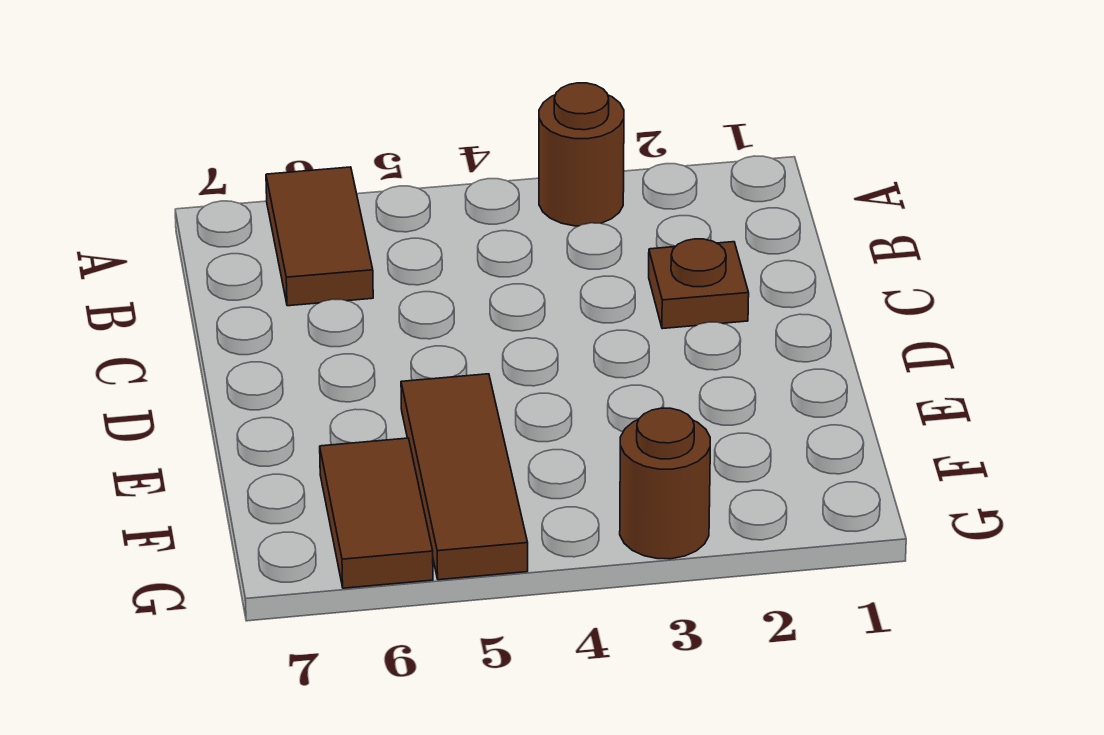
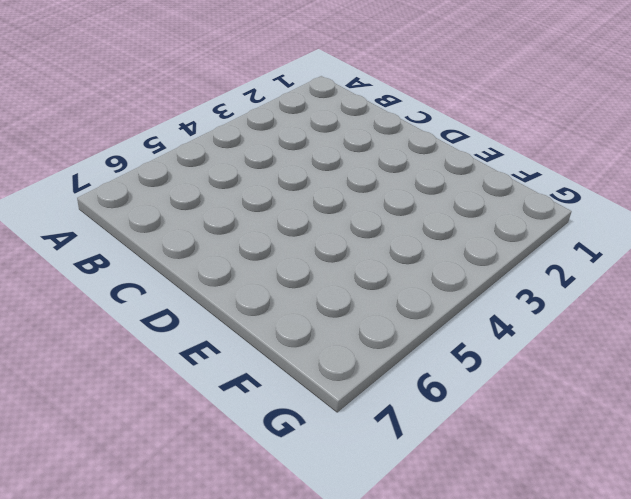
none -> brown 1x1 round brick [539,83,624,226]
none -> brown 1x2 tile [266,167,373,306]

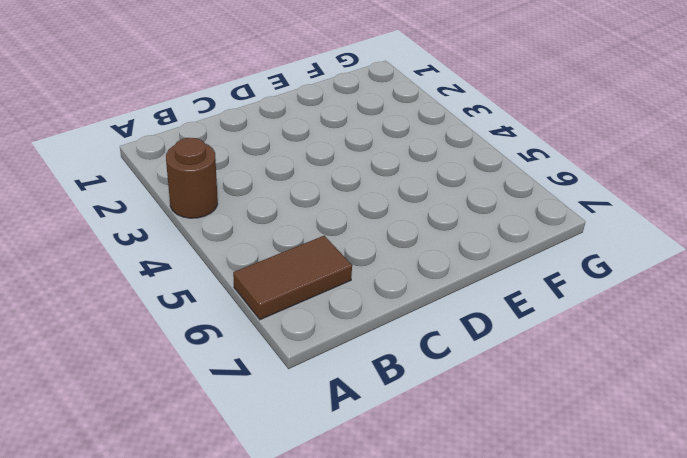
none -> brown 1x1 plate [649,239,749,329]
none -> brown 1x3 tile [401,374,528,580]

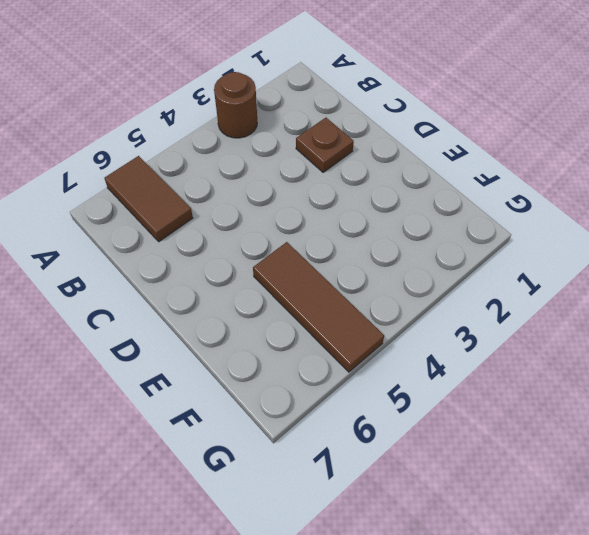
none -> brown 1x2 tile [320,438,433,588]
none -> brown 1x1 round brick [620,408,710,559]

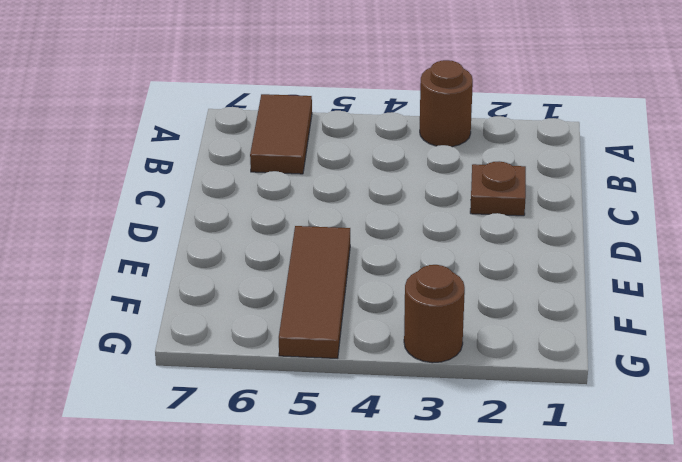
none -> brown 1x2 tile [320,438,433,588]

